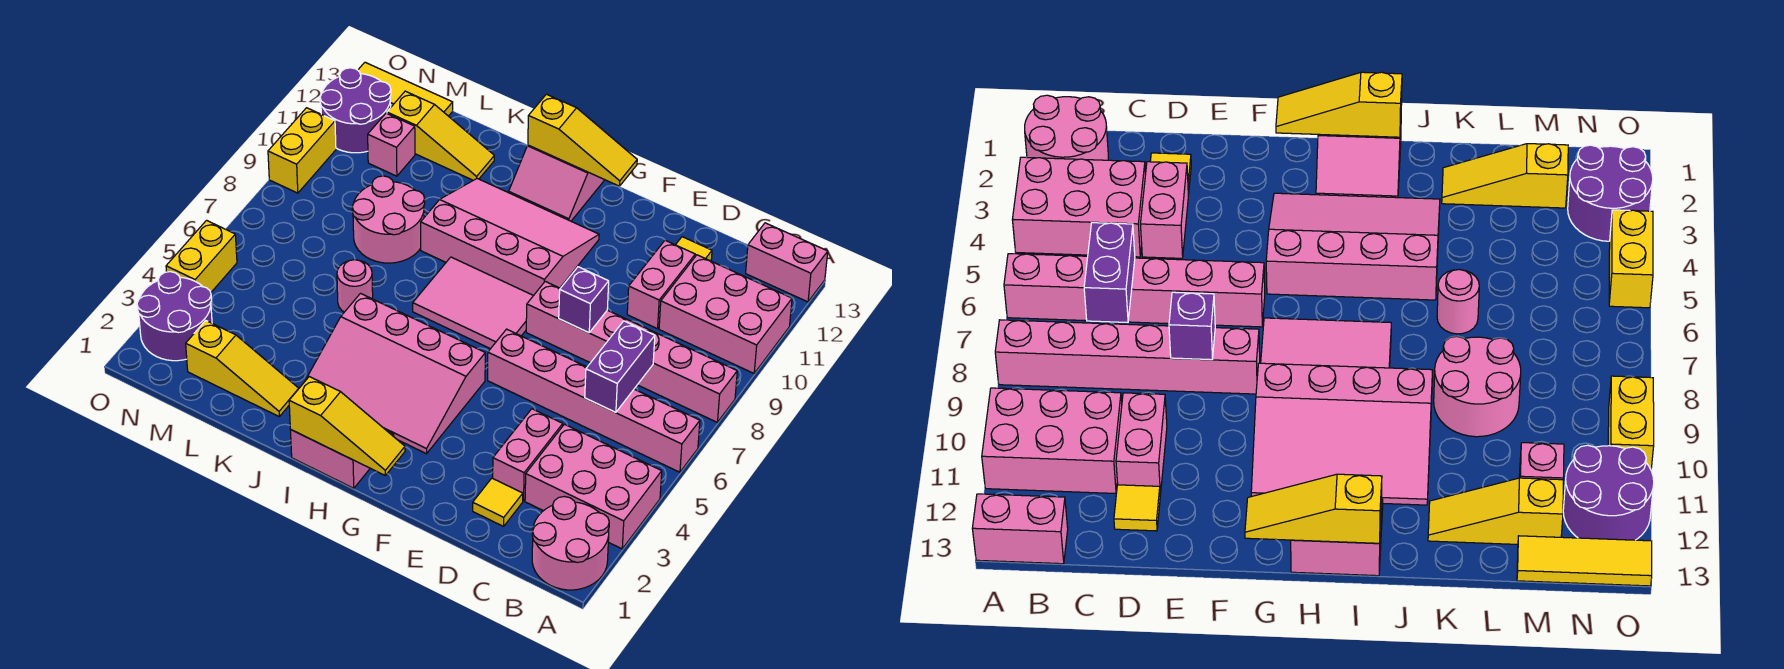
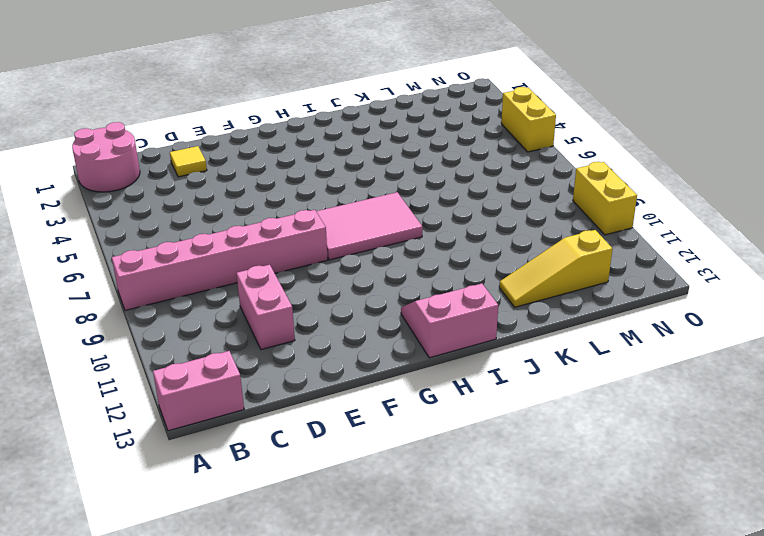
none -> pink 2x3 brick [525,424,662,549]
none -> pink 1x6 brick [488,329,700,472]
none -> pink 2x3 brick [659,255,792,373]

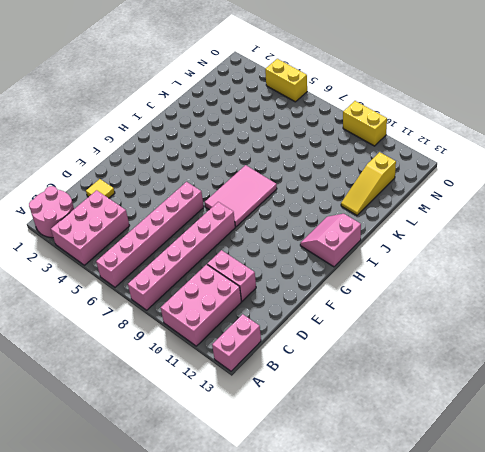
none -> pink 1x2 brick [493,409,563,501]
none -> yellow 1x1 tile [676,237,712,261]
none -> pink 3x4 slope [305,294,485,454]

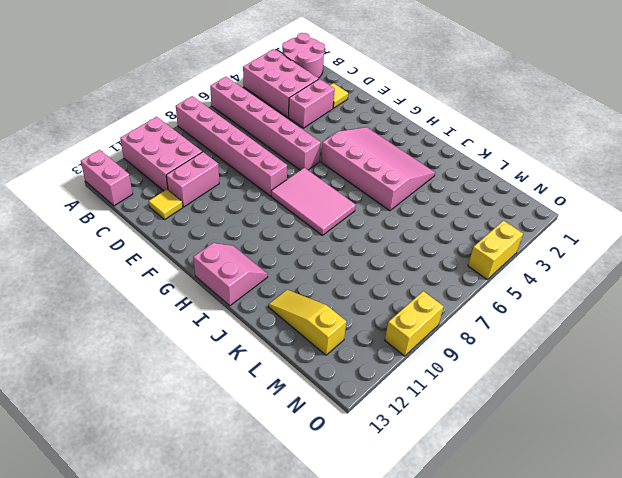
none -> pink 3x4 slope [421,179,599,296]
none -> pink 2x2 slope [290,429,394,488]
none -> yellow 1x3 slope [186,320,299,416]

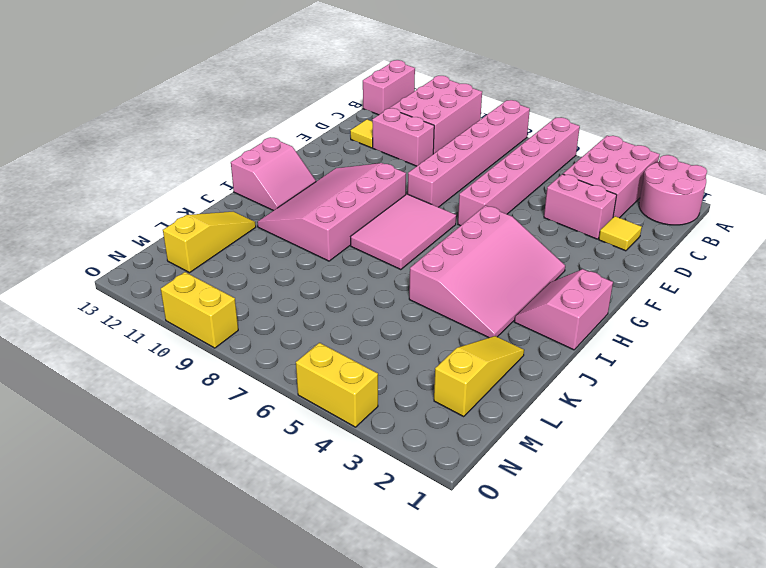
none -> pink 1x1 round brick [337,260,373,312]
none -> pink 2x2 round brick [352,176,425,263]
none -> pink 1x1 brick [368,113,415,176]

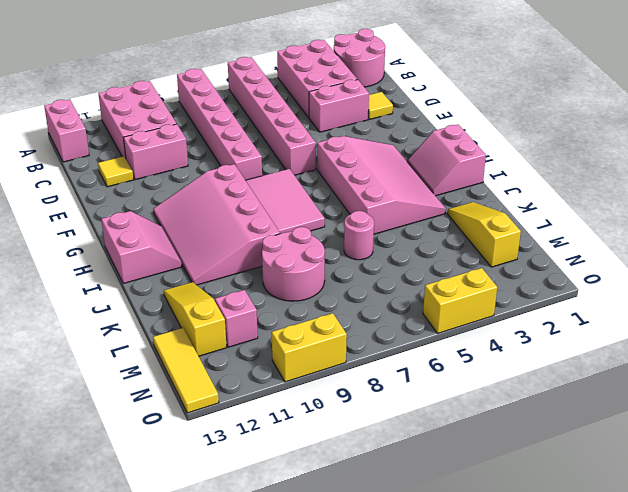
none -> purple 2x2 round brick [137,272,212,361]
none -> purple 2x2 round brick [320,68,391,153]
none -> purple 1x2 brick [585,321,655,412]

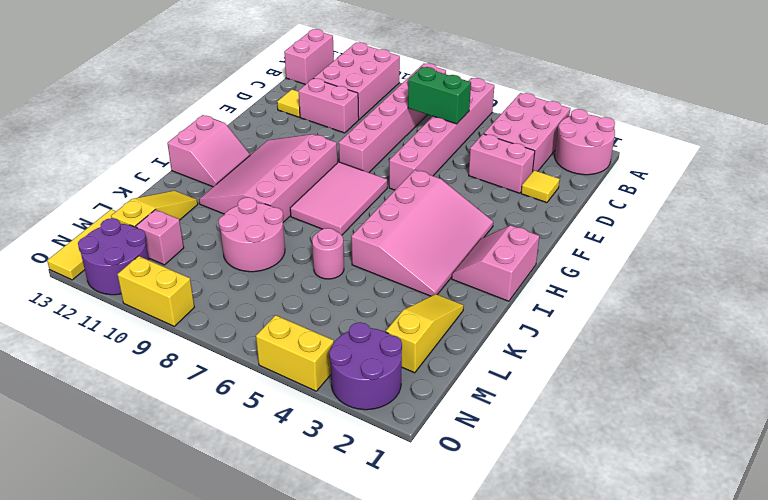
green 1x2 brick [408,67,471,124] -> purple 1x2 brick [585,321,655,412]
none -> purple 1x1 brick [559,267,609,333]
none -> yellow 1x3 slope [289,377,405,475]
none -> yellow 1x3 slope [528,94,637,186]

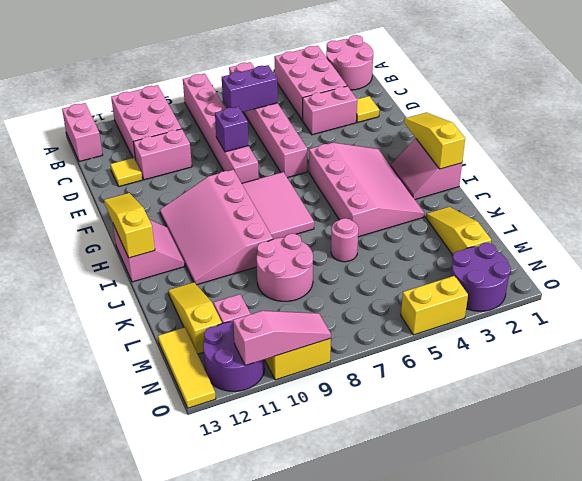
pink 1x3 slope [233,311,331,366] -> none

